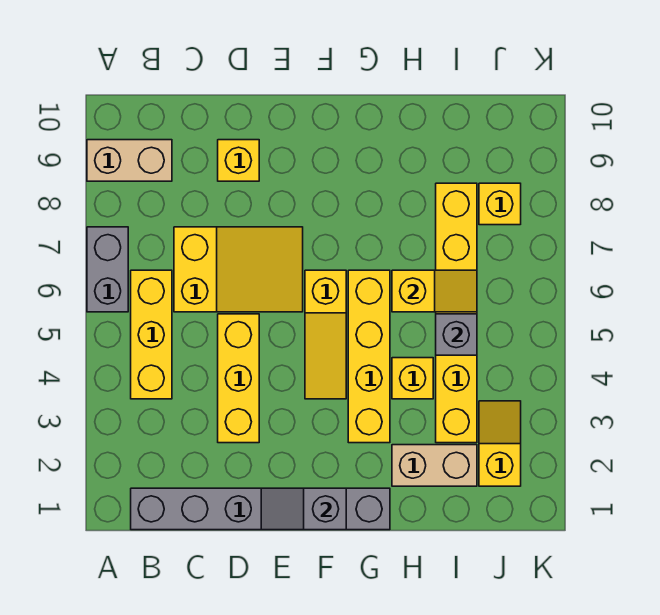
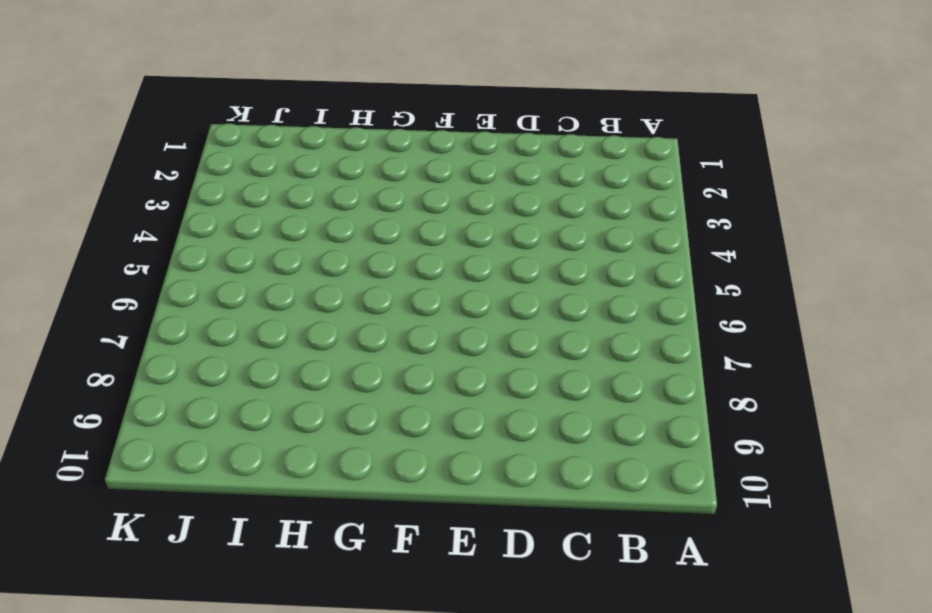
none -> grey 1x2 brick [87,227,128,312]
none -> tan 1x2 brick [87,140,172,181]
none -> grey 1x6 brick [131,488,390,530]

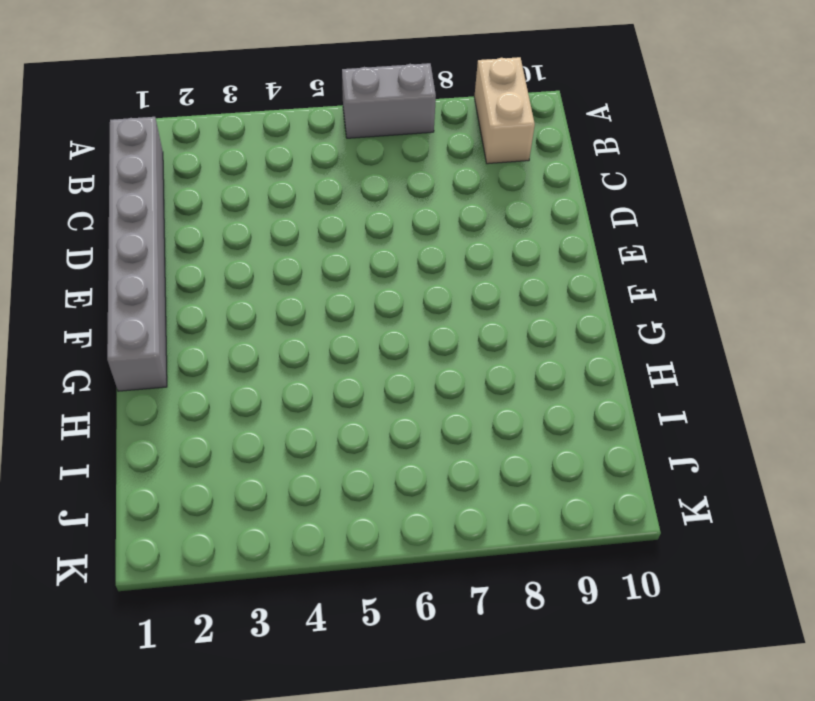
none -> yellow 1x3 brick [131,270,172,399]
none -> yellow 2x3 slope [174,227,303,312]
none -> yellow 1x3 brick [218,314,259,443]

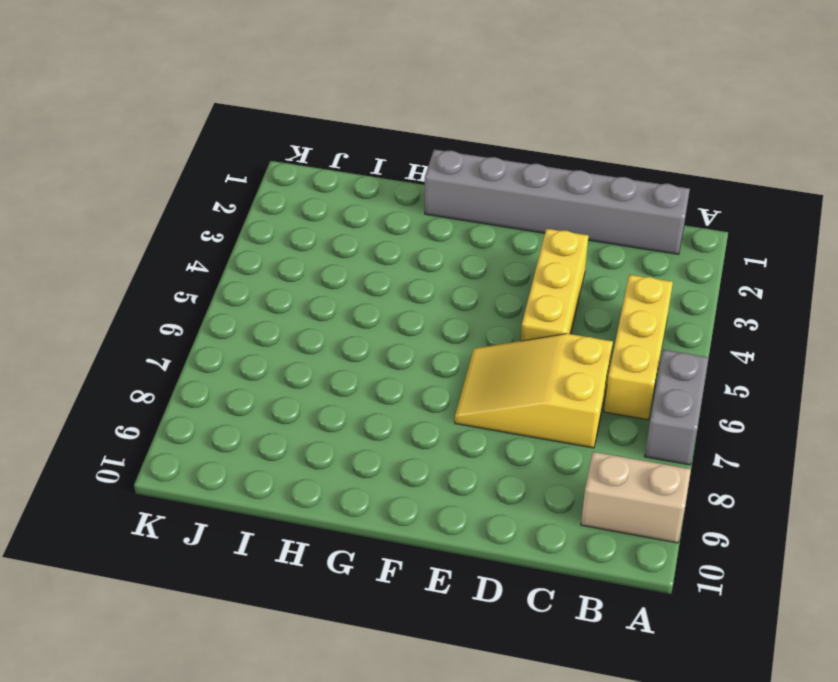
none -> yellow 1x1 brick [218,140,259,181]
none -> yellow 1x3 slope [305,270,346,399]
none -> yellow 1x4 brick [348,270,390,443]

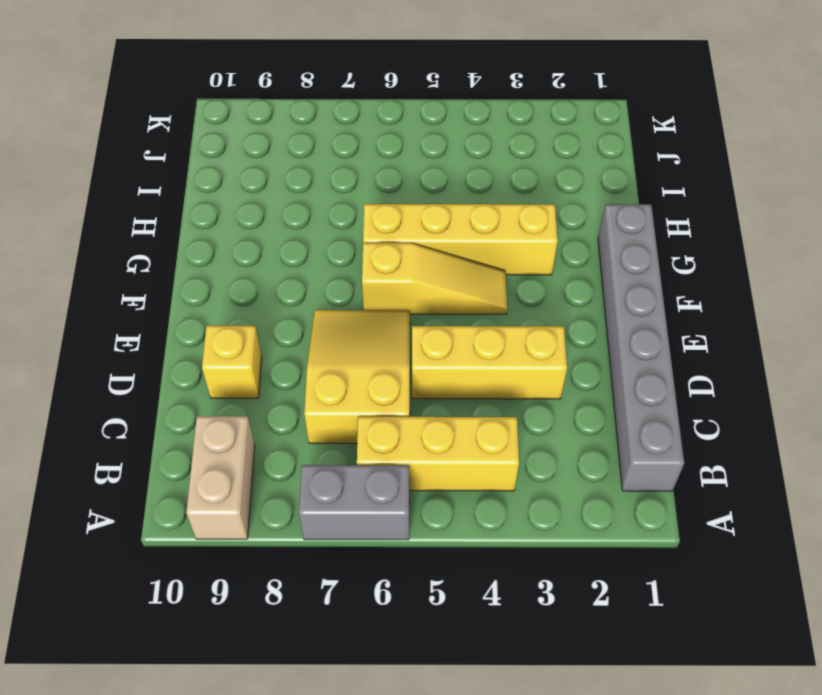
none -> tan 1x2 brick [392,445,477,486]
none -> yellow 1x1 brick [392,358,433,399]
none -> yellow 1x6 brick [436,183,477,443]

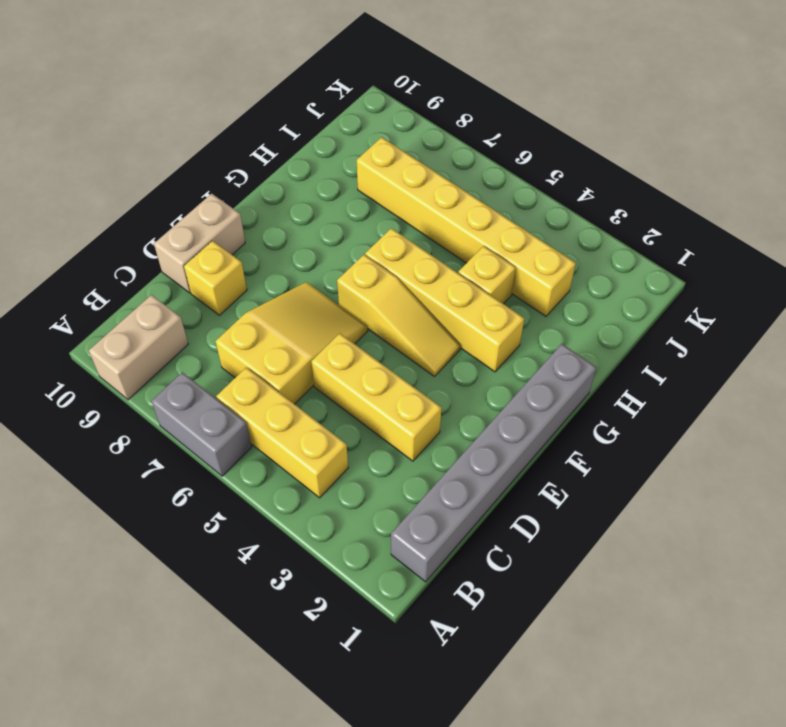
tan 1x2 brick [154,194,245,293] -> tan 1x2 brick moved to [392,445,477,486]
none -> yellow 1x2 slope [479,401,521,486]
none -> yellow 1x1 brick [479,183,521,225]
none -> grey 1x2 slope [261,488,346,530]

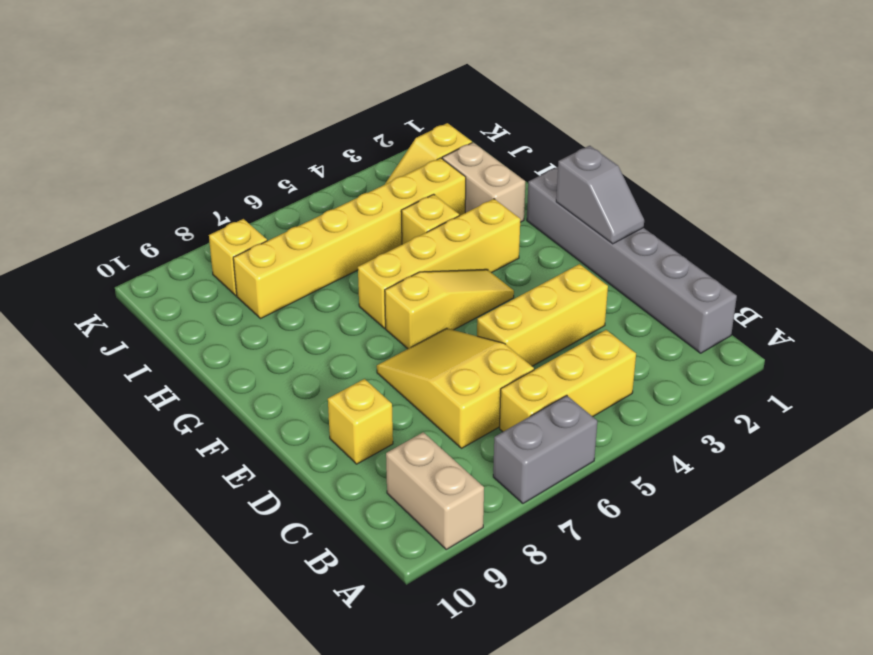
none -> yellow 1x2 slope [392,270,477,312]
none -> grey 1x1 brick [436,314,477,355]

